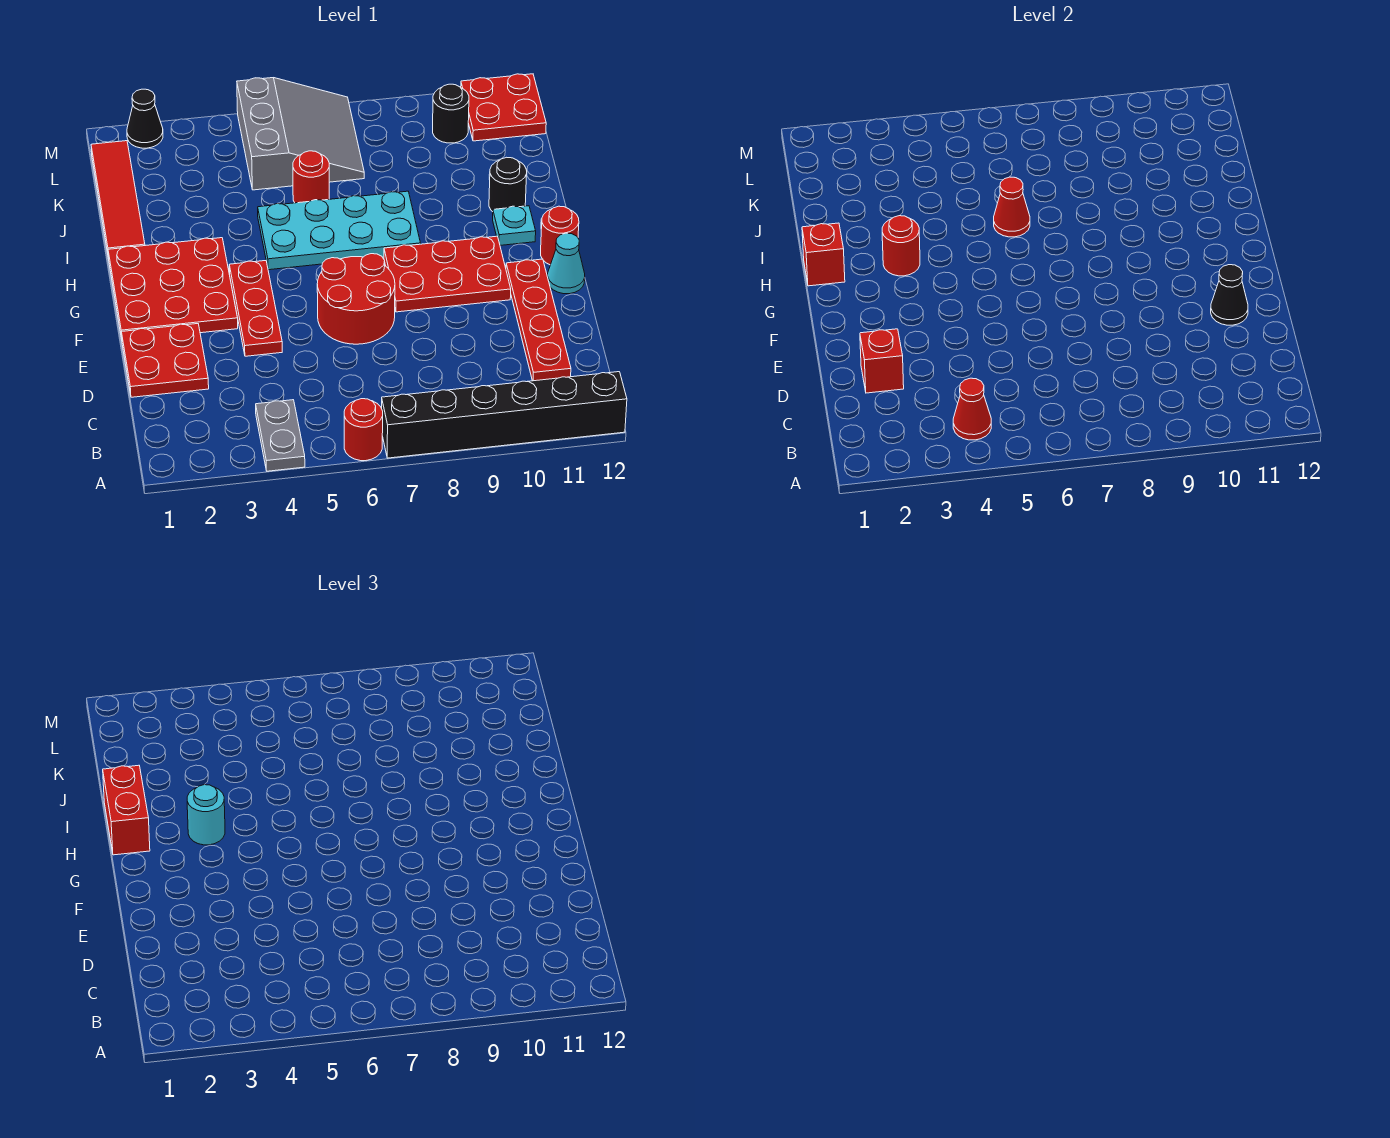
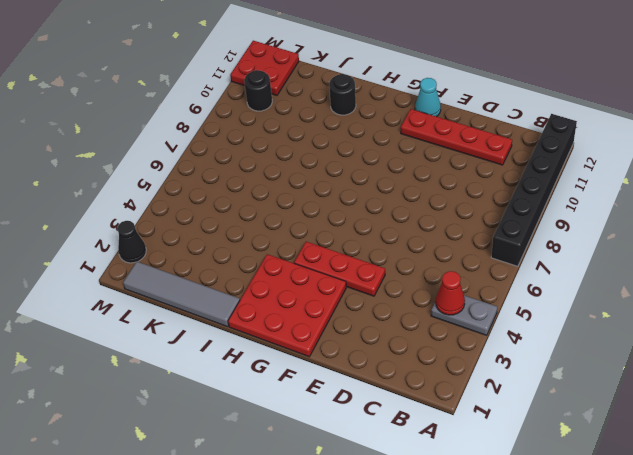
grey 1x4 tile [123,262,240,327] -> red 1x4 tile [91,141,145,259]
none -> red 1x1 round brick [344,399,383,461]
none -> red 2x2 plate [122,324,209,397]
none -> red 2x2 round brick [317,254,395,344]

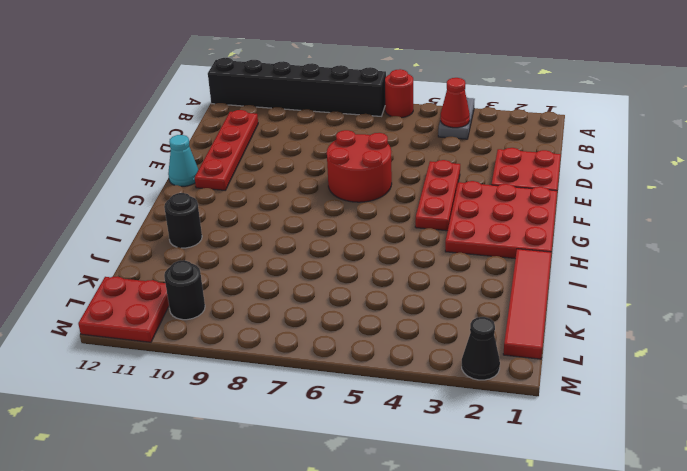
none -> red 2x3 plate [384,236,511,312]
none -> red 1x1 round brick [541,206,579,265]
none -> cyan 2x4 plate [258,191,421,270]

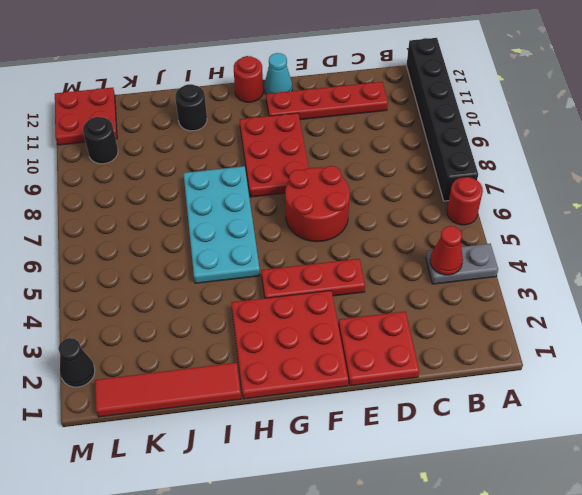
none -> cyan 1x1 plate [493,206,536,245]
none -> red 1x1 round brick [293,151,329,203]
none -> grey 3x3 slope [237,78,364,190]

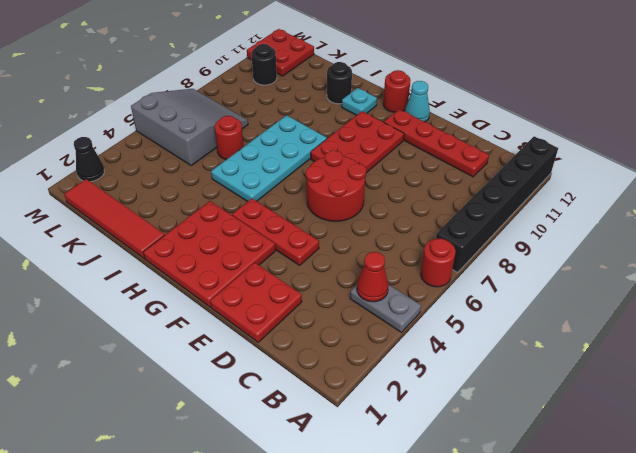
none -> red 1x1 brick [860,329,904,393]
none -> black 1x1 cone [1211,265,1248,325]
none -> red 1x1 brick [802,223,845,286]

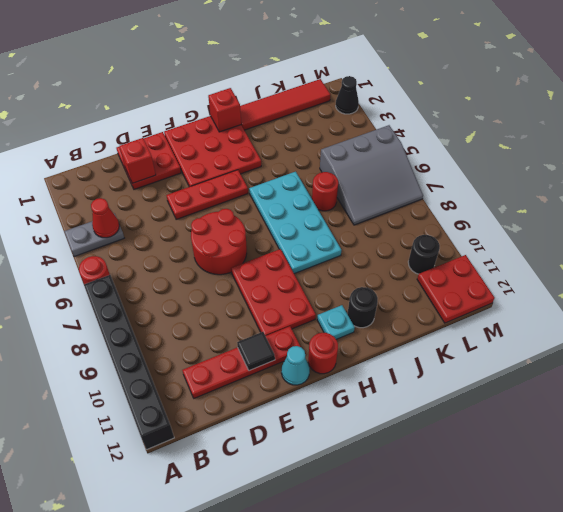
black 1x1 tile [237,332,275,371] -> black 1x1 cone [1211,265,1248,325]
none -> red 1x1 round brick [882,216,920,276]
none -> red 1x1 cone [994,177,1030,237]
none -> red 1x2 brick [103,765,150,855]

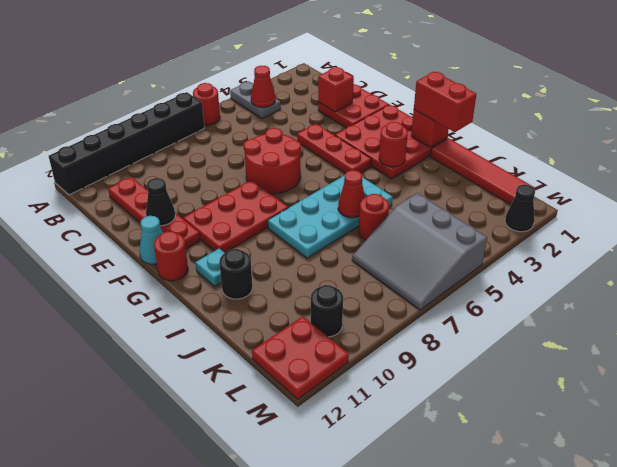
none -> cyan 1x1 round brick [187,785,225,845]

